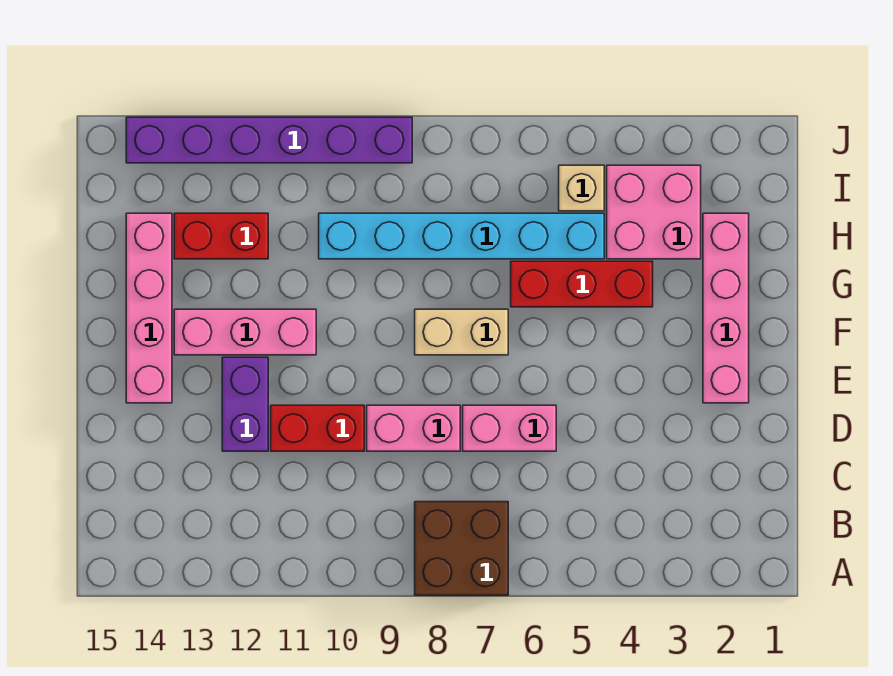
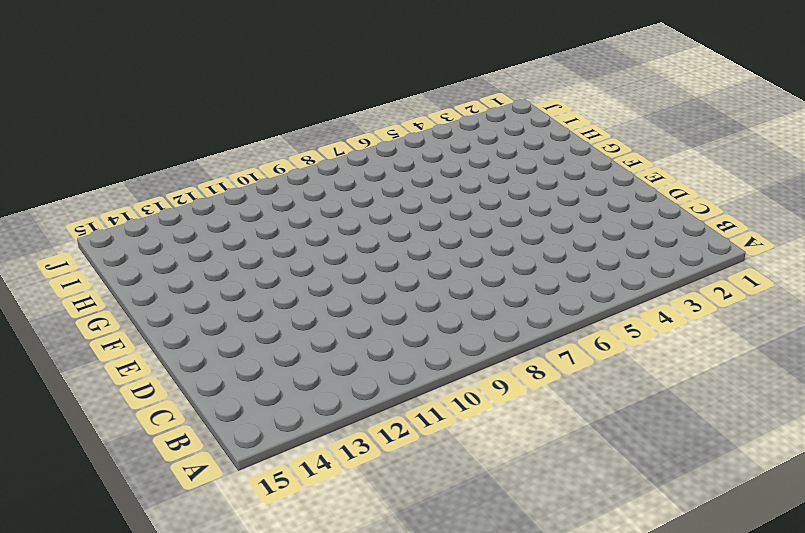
none -> brown 2x2 brick [415,502,508,595]
none -> pink 1x2 brick [463,405,556,451]
none -> pink 1x2 brick [367,405,460,451]

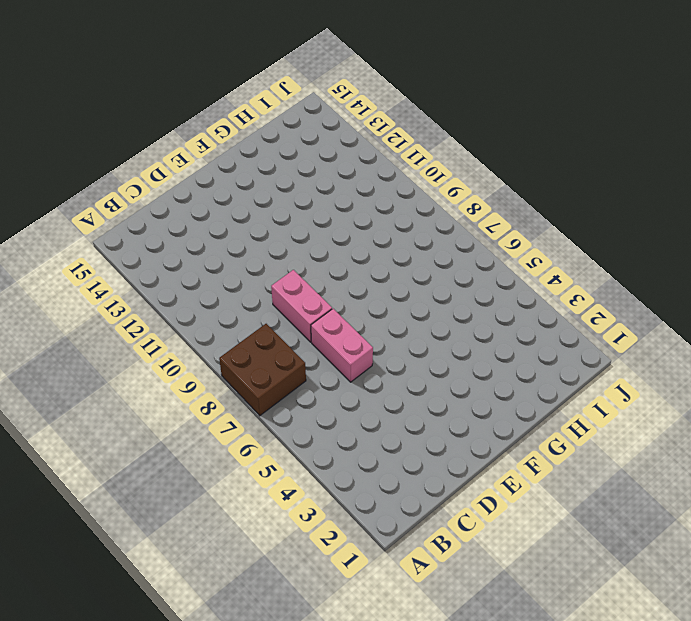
none -> red 1x2 brick [271,405,364,451]
none -> purple 1x2 brick [222,357,268,451]
none -> pink 1x4 brick [703,213,749,403]

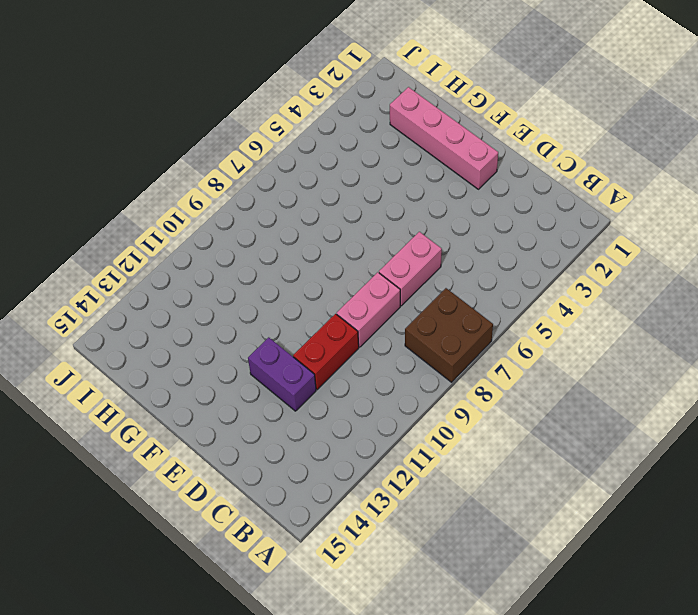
none -> pink 1x4 brick [126,213,172,403]
none -> tan 1x2 brick [415,309,508,355]
none -> pink 1x3 brick [174,309,316,355]

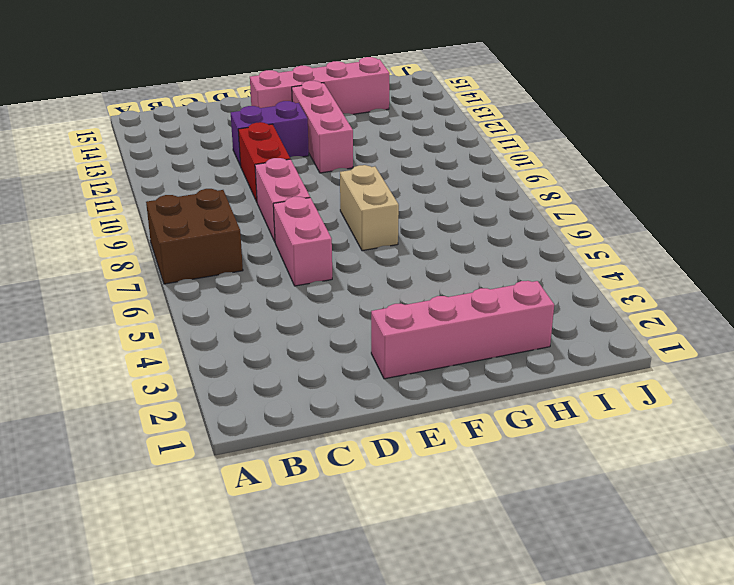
none -> red 1x3 brick [511,261,653,307]
none -> pink 2x2 brick [607,165,701,259]
none -> cyan 1x6 brick [319,213,604,259]

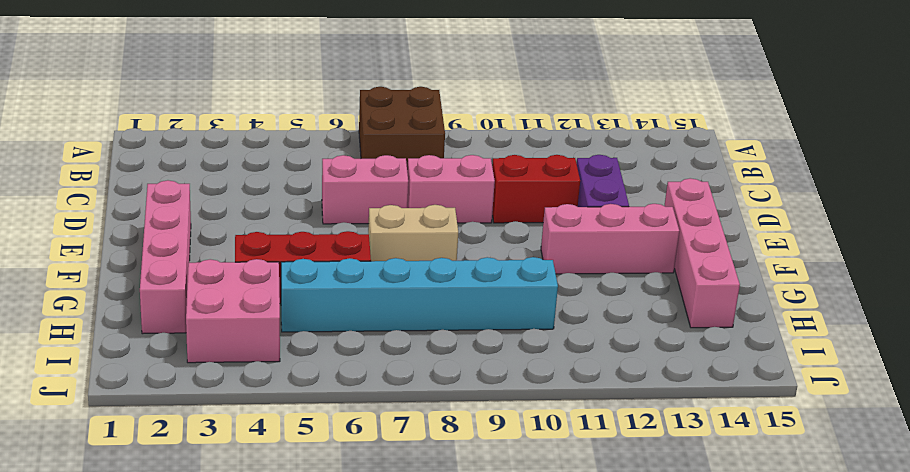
none -> red 1x2 brick [174,213,268,259]
none -> tan 1x1 brick [559,165,604,211]
none -> purple 1x6 brick [126,117,412,163]

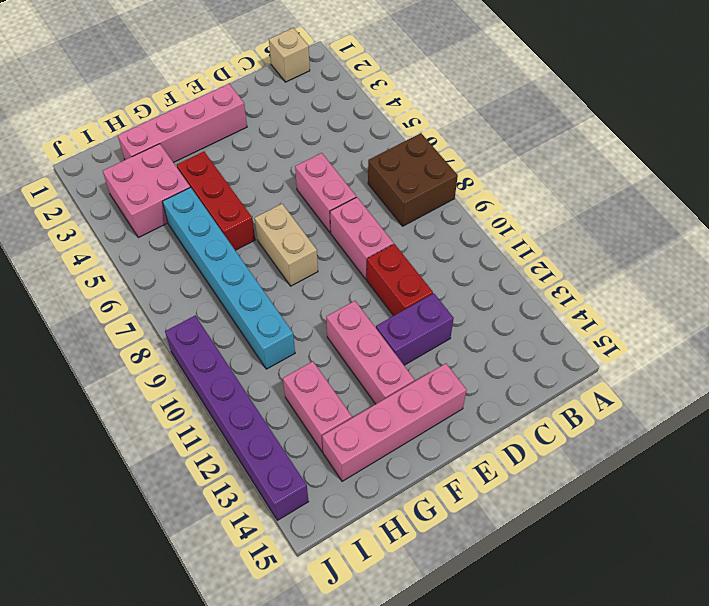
tan 1x1 brick [269,28,310,82] -> tan 1x1 brick moved to [559,165,604,211]
pink 1x2 brick [283,361,352,452] -> red 1x2 brick [174,213,268,259]

